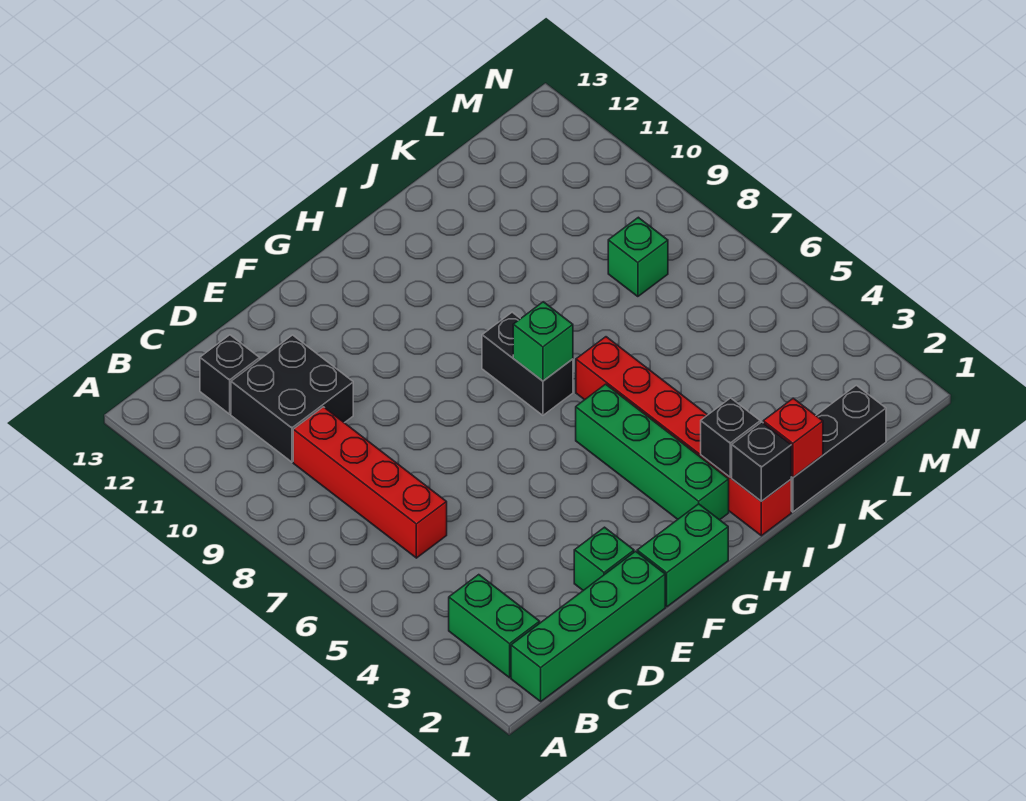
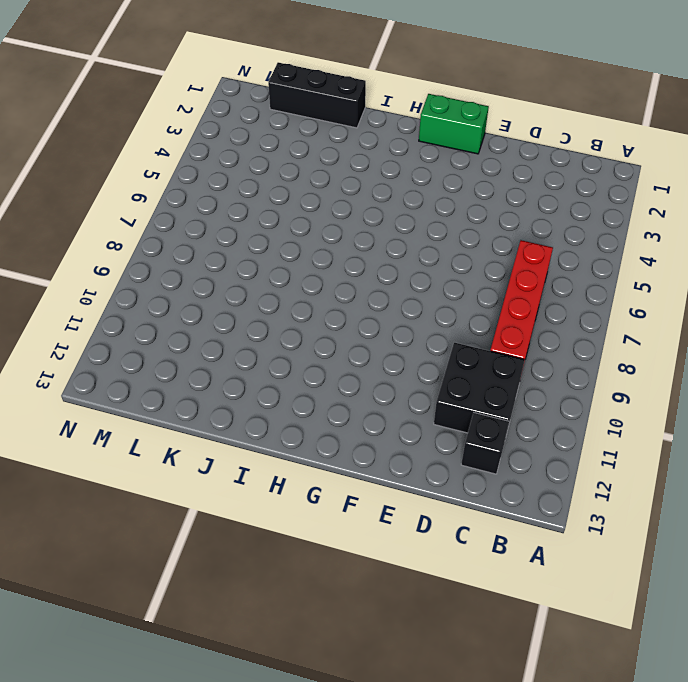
none -> green 1x4 brick [511,551,665,701]
none -> green 1x2 brick [449,575,540,678]
none -> green 1x1 brick [574,527,634,590]

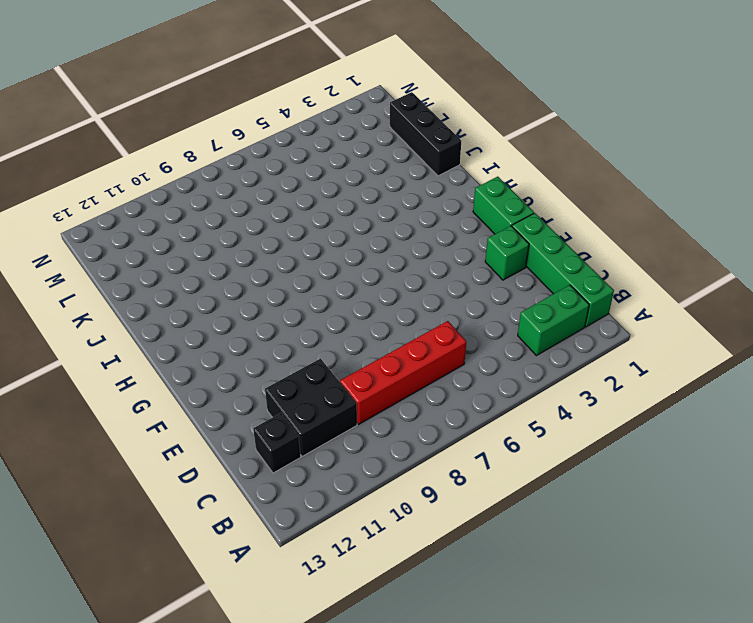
none -> green 1x4 brick [576,384,729,520]
none -> black 1x2 brick [482,312,573,415]
none -> red 1x6 brick [576,337,791,536]

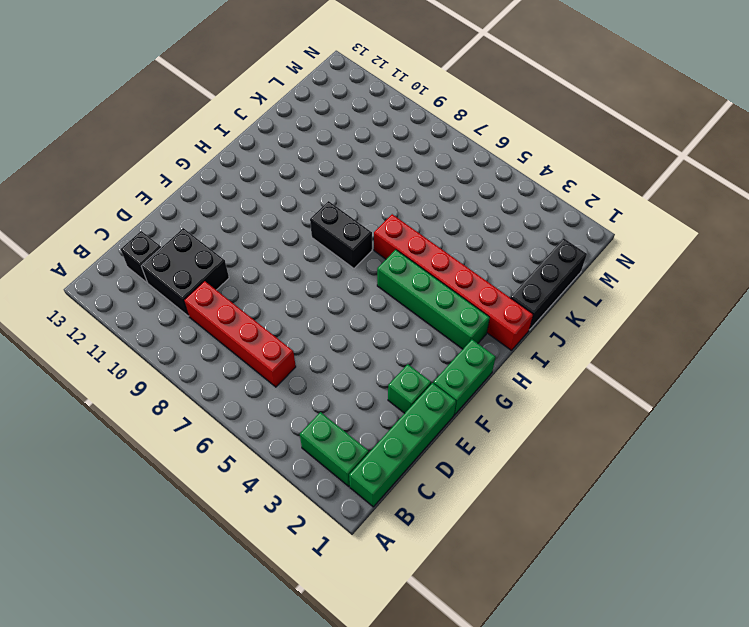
none -> green 1x1 brick [608,217,668,297]
none -> green 1x1 brick [513,302,573,381]
none -> black 1x1 brick [732,422,791,501]

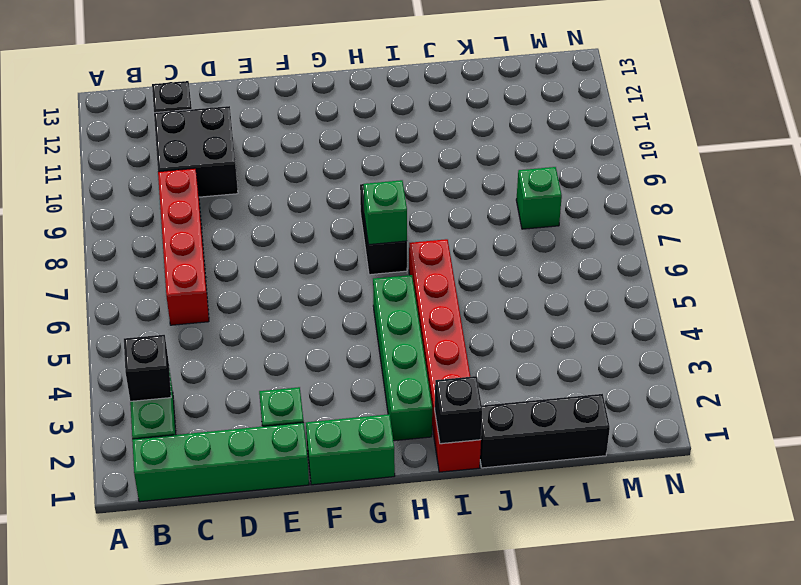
black 1x1 brick [124,335,171,401] -> black 1x1 brick moved to [701,398,760,477]
none -> red 1x1 brick [763,398,823,477]

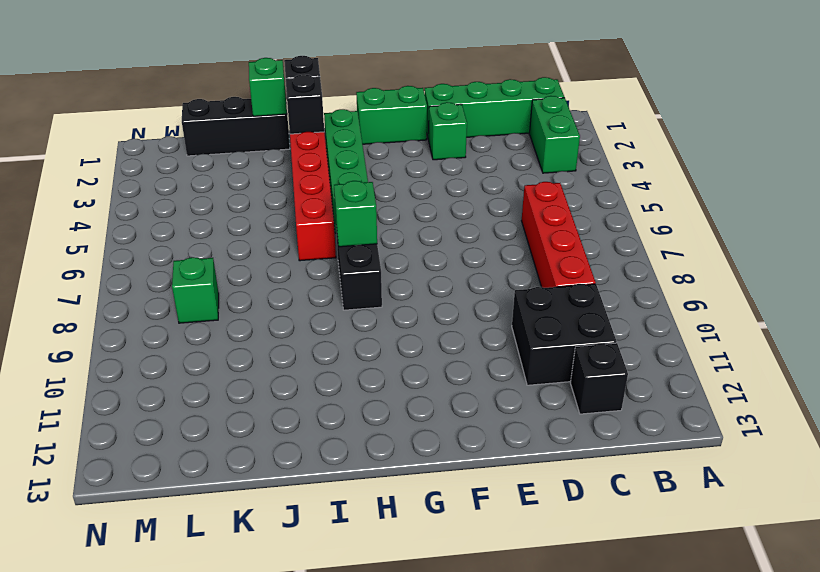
green 1x1 brick [249,58,287,116] -> red 1x1 brick [763,398,823,477]

